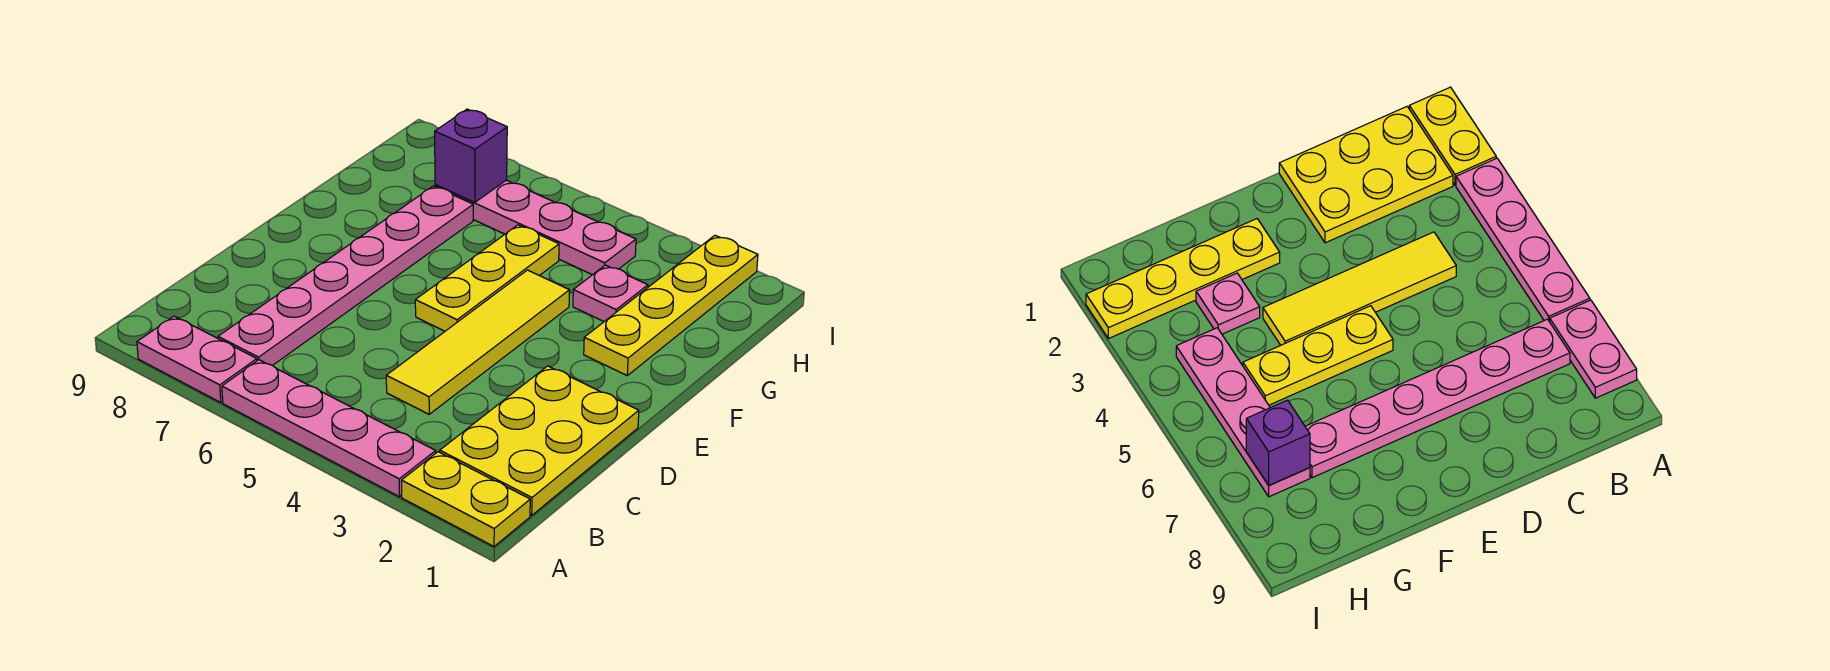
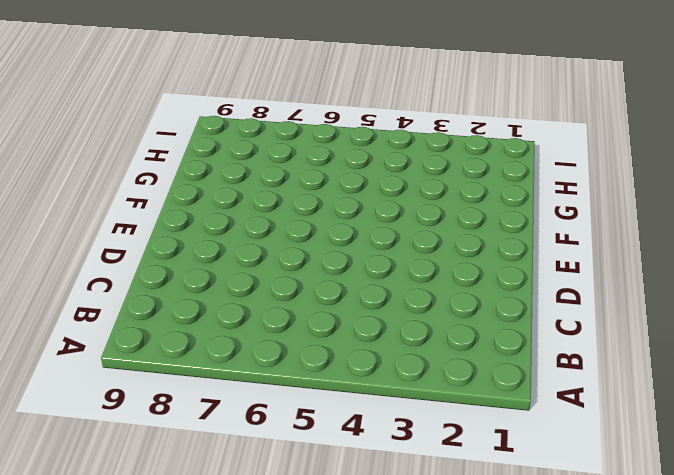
none -> yellow 1x2 plate [402,452,530,546]
none -> pink 1x4 plate [222,360,436,497]

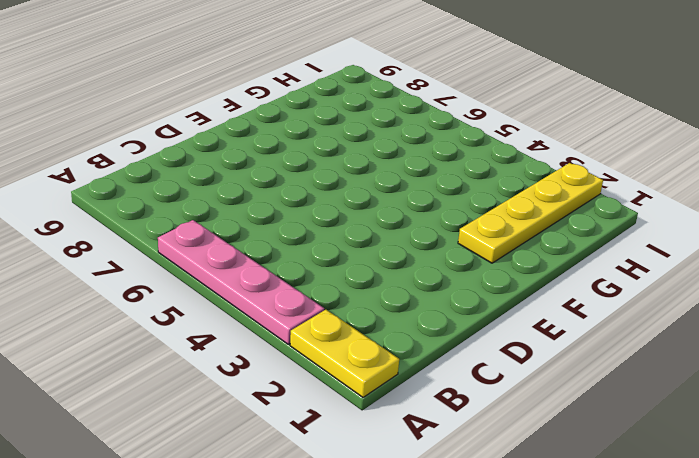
none -> pink 1x2 plate [137,316,257,402]
none -> yellow 2x3 plate [440,366,639,515]

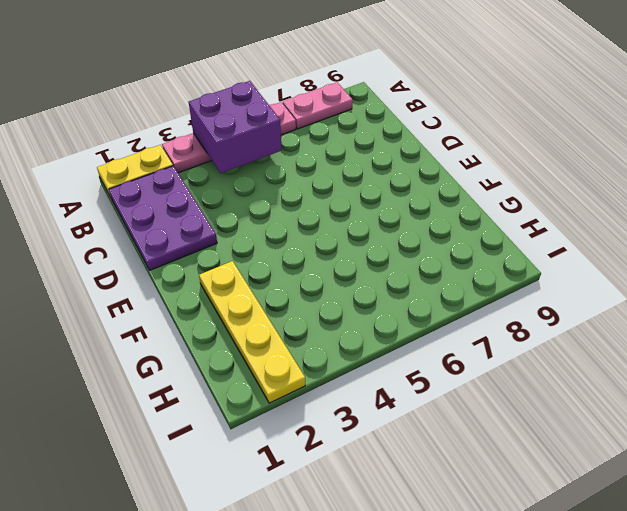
purple 2x2 brick [189,81,281,173] -> none
purple 2x3 plate [109,166,217,270] -> yellow 2x3 plate [440,366,639,515]
none -> pink 1x6 plate [218,186,473,366]
none -> yellow 1x4 tile [386,270,570,414]

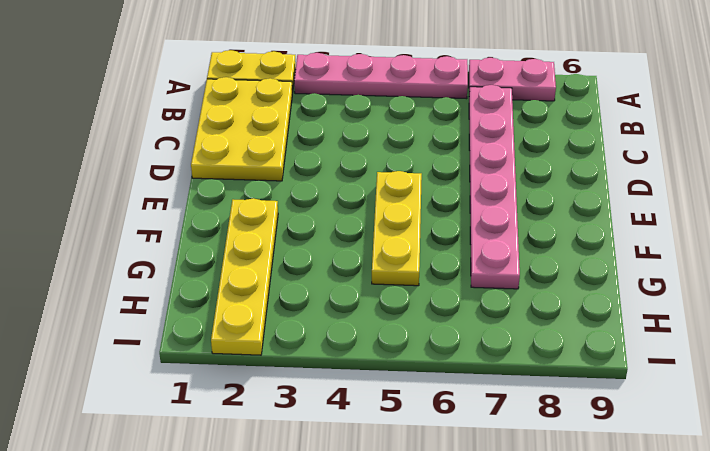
none -> yellow 1x4 tile [386,270,570,414]
none -> pink 1x1 plate [573,265,648,321]

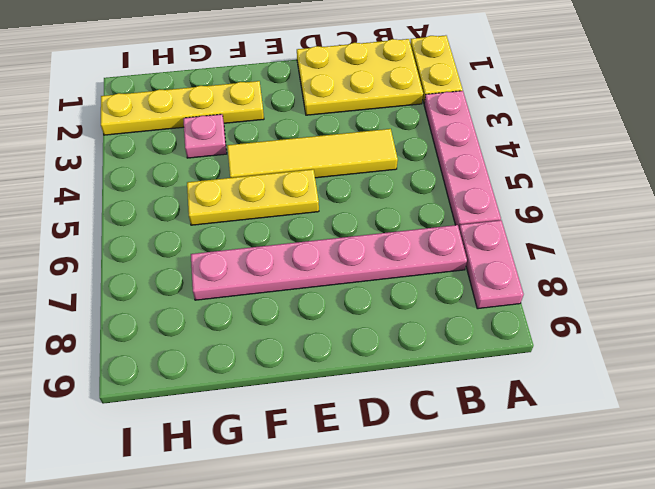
none -> pink 1x4 plate [435,180,636,275]
none -> purple 1x1 brick [435,109,507,202]

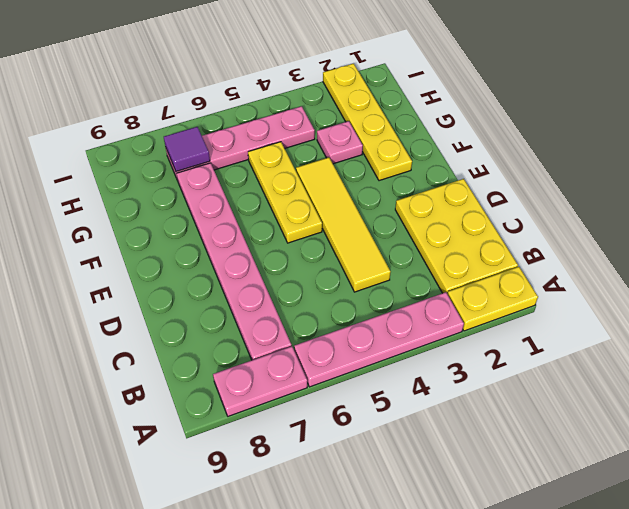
purple 1x1 tile [164,127,210,172] -> purple 1x1 brick [435,109,507,202]

